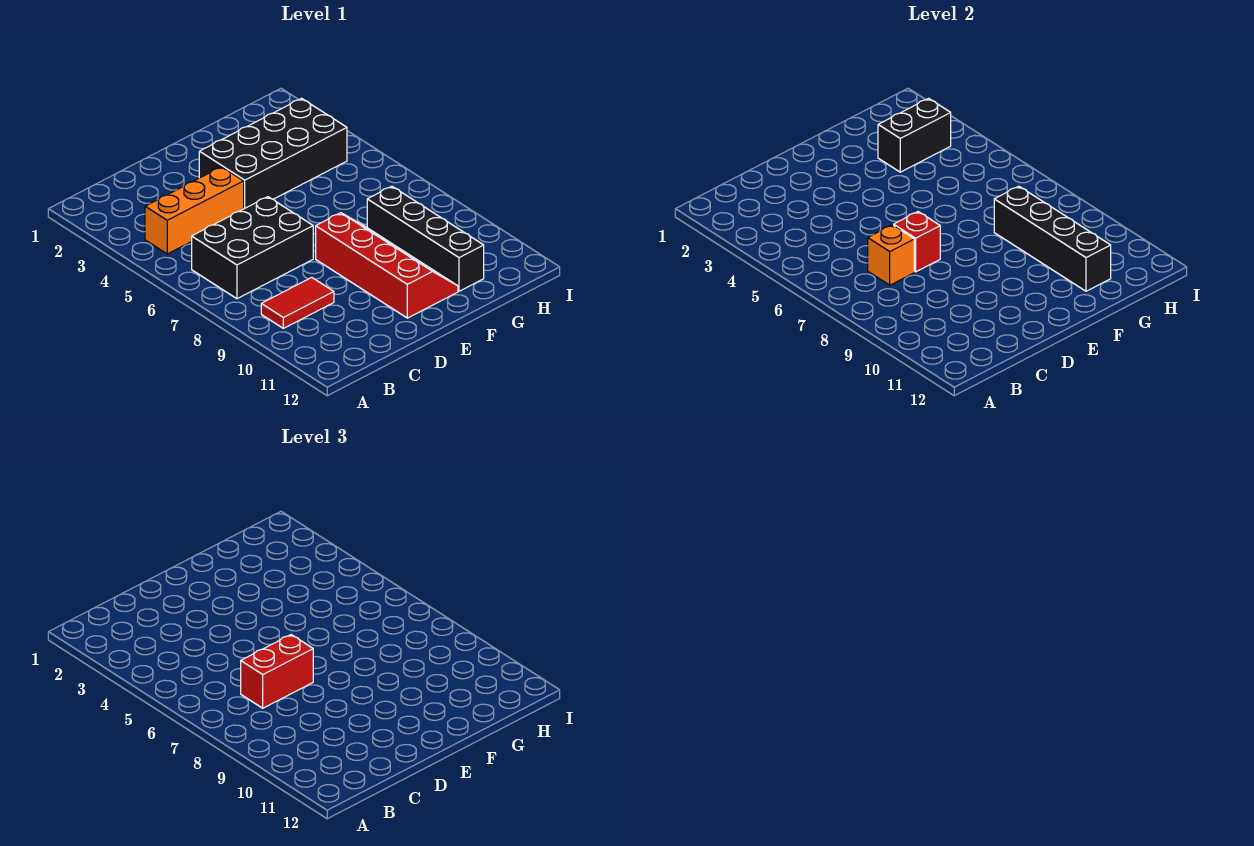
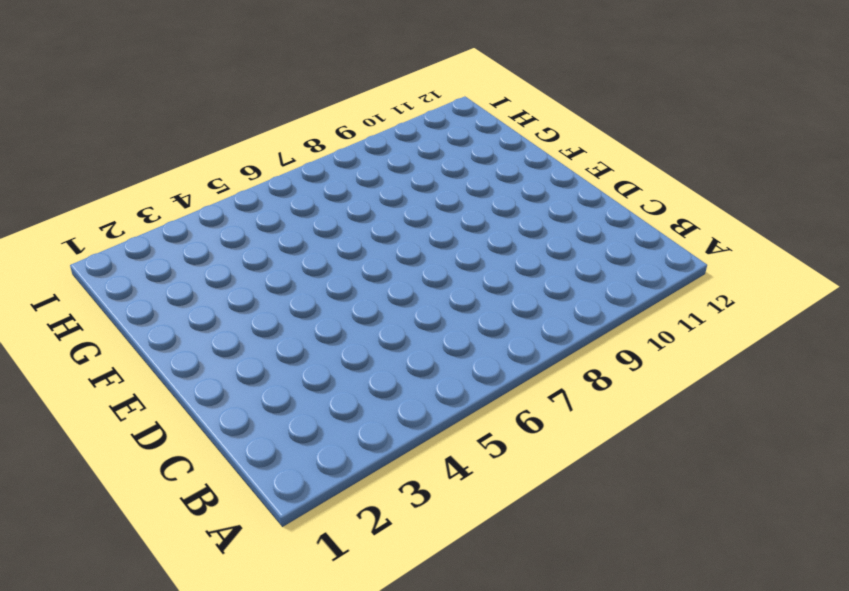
none -> orange 1x3 brick [145,167,244,254]
none -> black 2x3 brick [192,197,313,299]

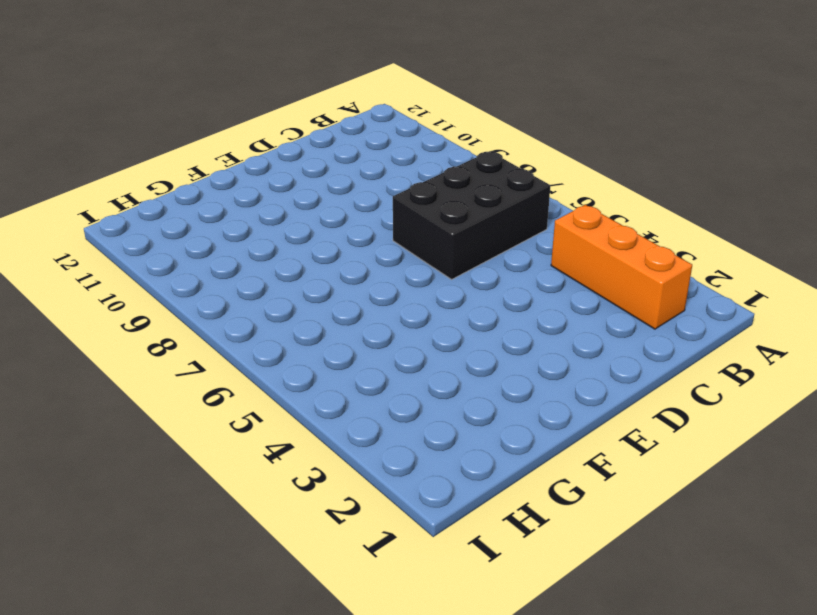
orange 1x3 brick [551,205,692,329] -> orange 1x3 brick turned to [145,167,244,254]
none -> red 1x2 tile [261,277,334,328]
none -> black 2x4 brick [199,98,347,209]

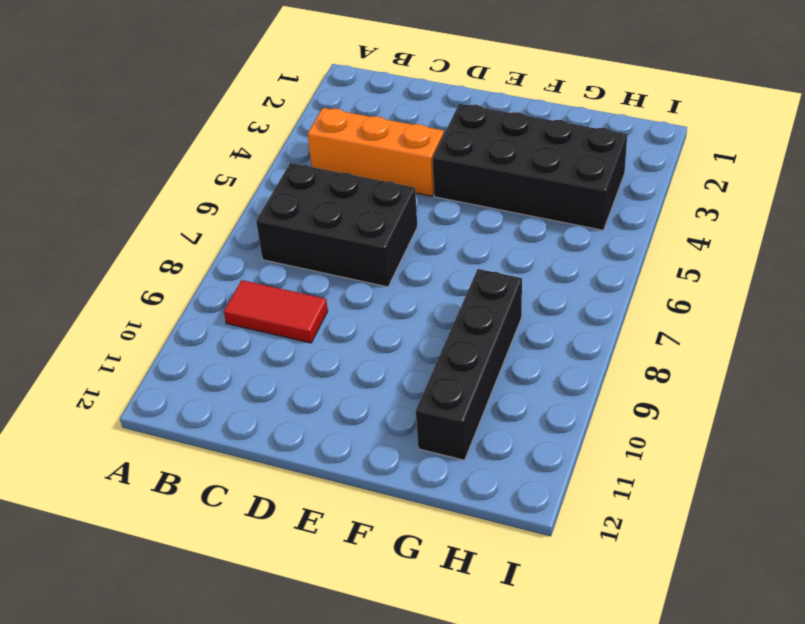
none -> red 2x4 slope [316,213,458,318]
none -> orange 1x1 brick [868,225,914,285]

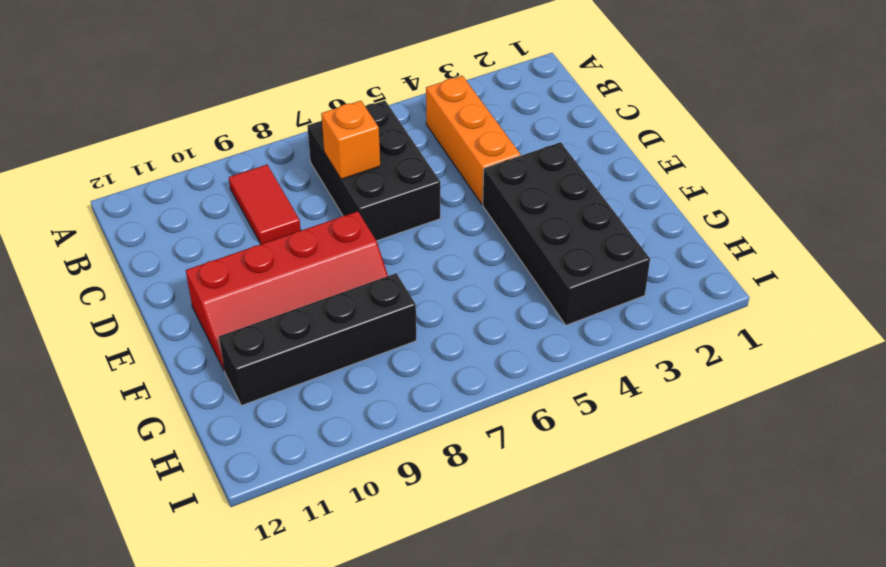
none -> red 1x1 brick [894,212,940,272]
none -> black 1x2 brick [878,98,951,172]

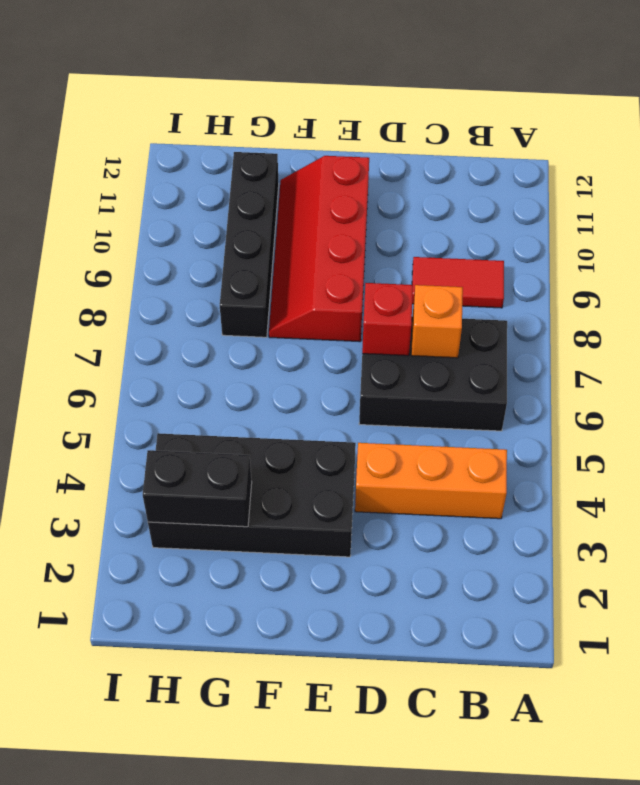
none -> black 1x4 brick [994,186,1111,291]
none -> red 1x2 brick [241,635,313,708]

